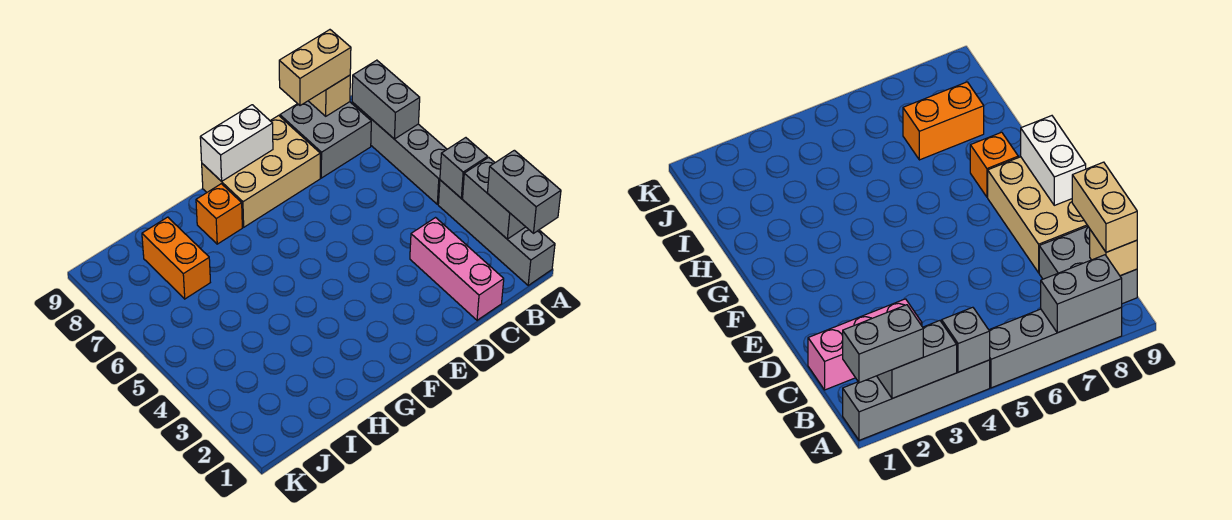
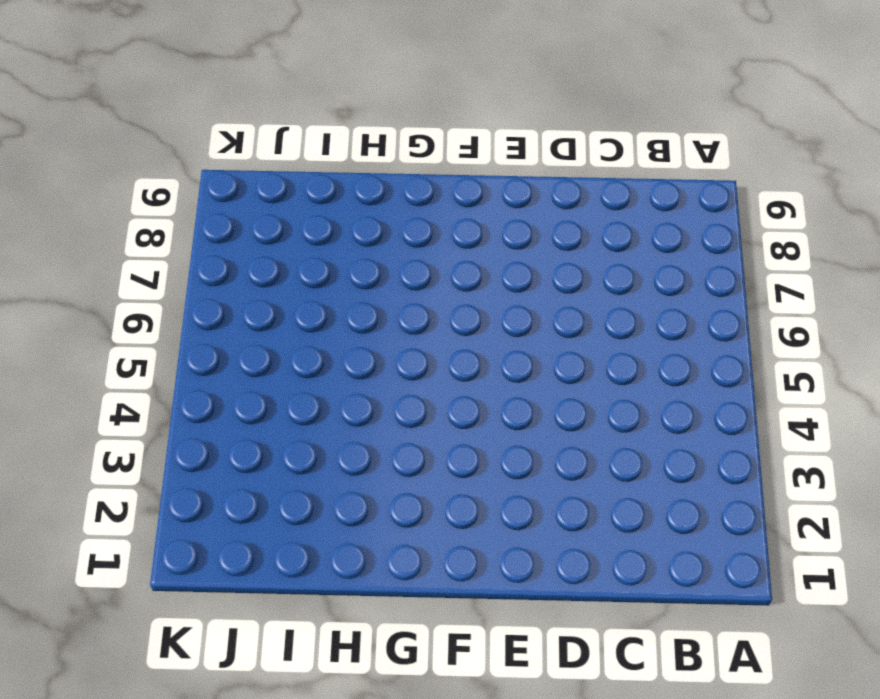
none -> grey 1x4 brick [438,180,555,285]
none -> grey 1x4 brick [352,102,447,204]
none -> grey 2x2 brick [280,101,371,178]

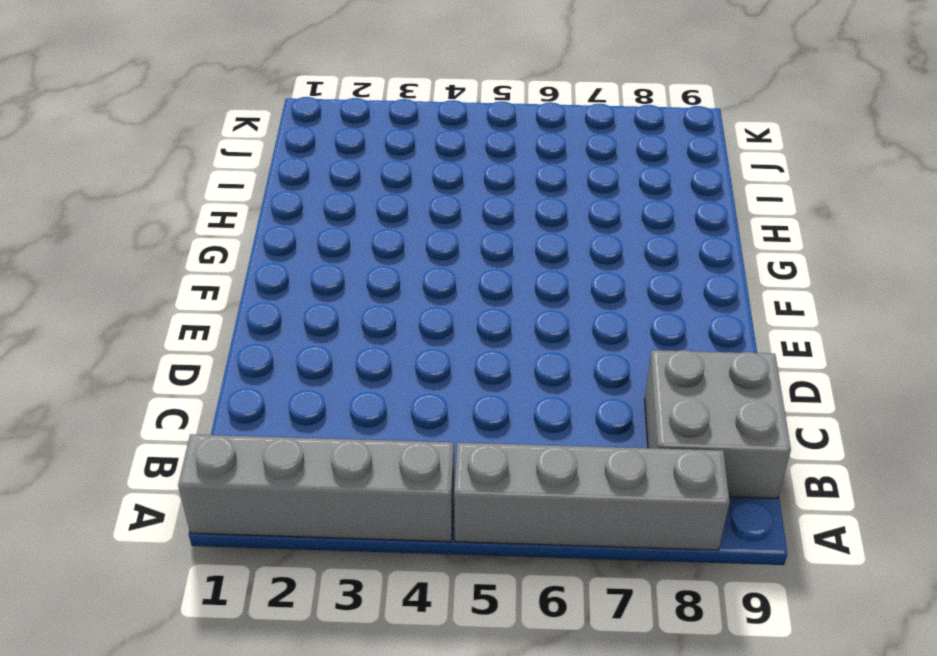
none -> pink 1x3 brick [410,218,504,320]
none -> tan 2x3 brick [202,116,320,227]
none -> orange 1x1 brick [196,184,242,244]

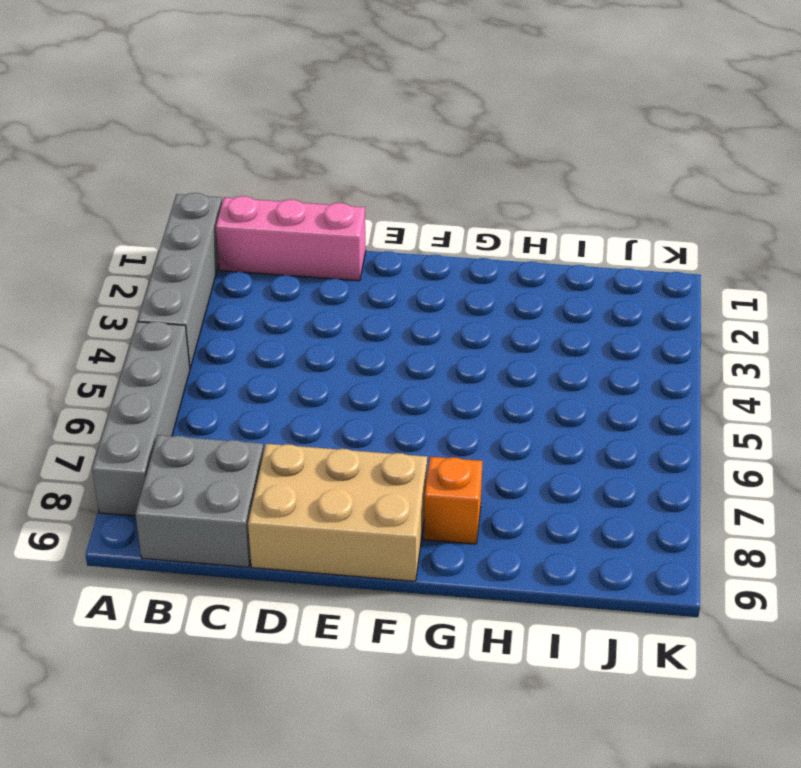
pink 1x3 brick [216,196,366,281] -> pink 1x3 brick turned to [410,218,504,320]
none -> orange 1x2 brick [142,217,210,299]
none -> grey 1x2 brick [463,157,525,239]
none -> grey 1x1 brick [440,138,488,198]

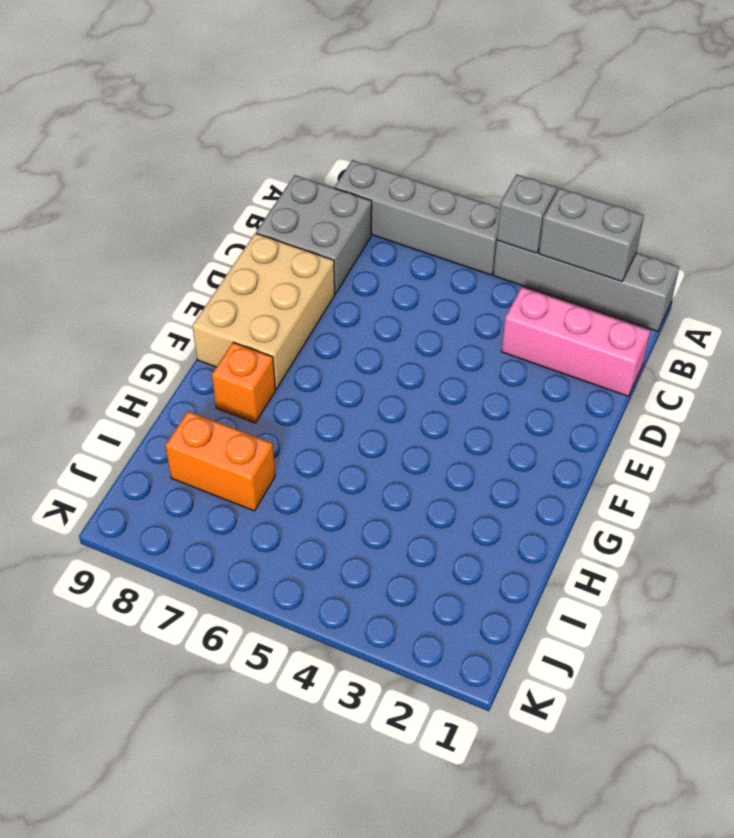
none -> grey 1x2 brick [352,60,420,139]
none -> tan 1x1 brick [309,75,350,116]
none -> white 1x2 brick [200,105,273,181]

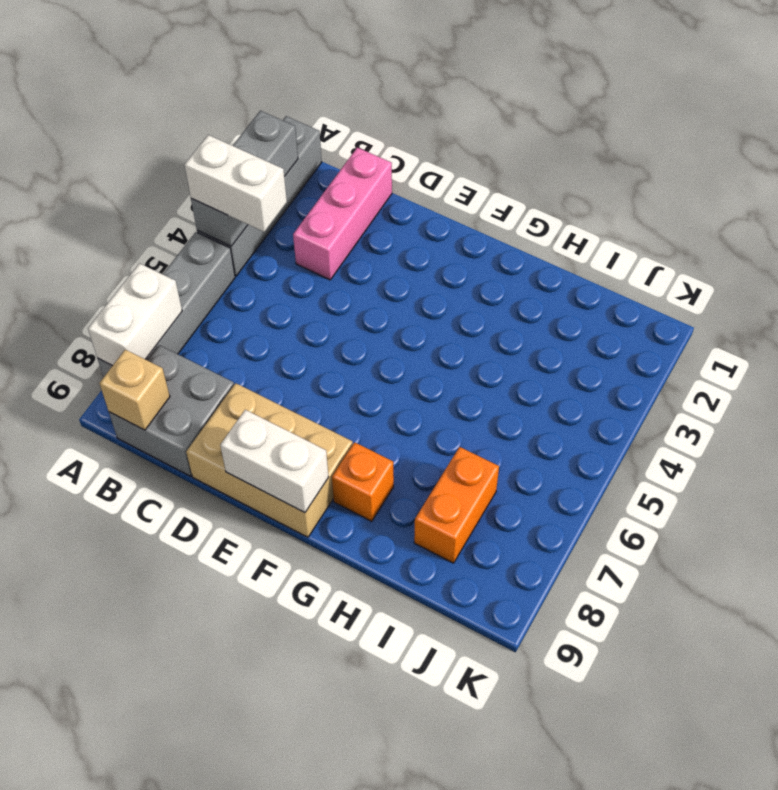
white 1x2 brick [184,135,287,232] -> none
white 1x2 brick [88,263,182,366] -> grey 1x2 brick [352,60,420,139]
none -> grey 1x2 brick [488,150,561,233]
none -> tan 1x2 brick [279,30,351,106]

